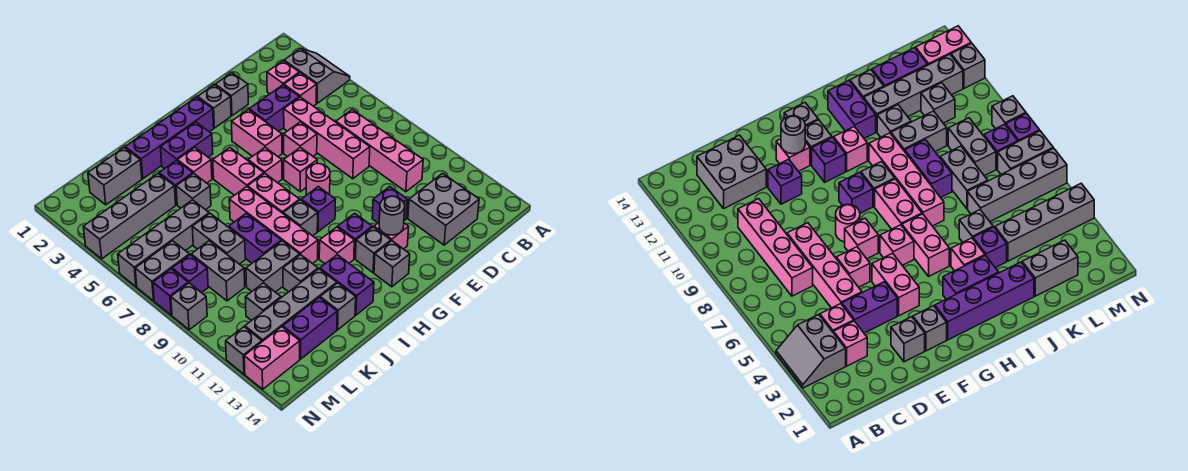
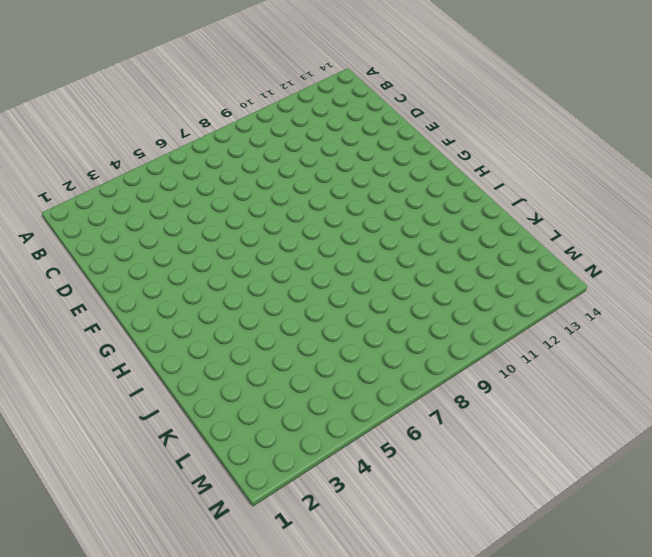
none -> grey 2x2 slope [284,48,350,103]
none -> pink 1x1 brick [267,61,299,94]
none -> pink 1x1 brick [284,73,317,106]
none -> pink 1x4 brick [336,110,423,192]

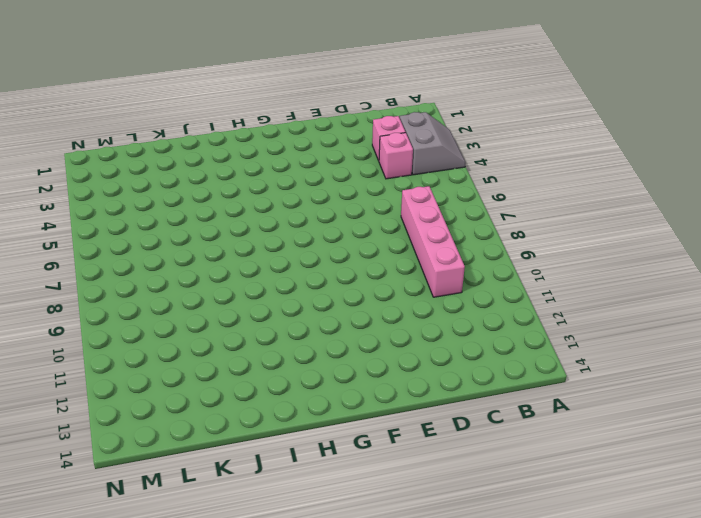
none -> grey 2x2 brick [408,173,479,245]
none -> purple 1x2 brick [249,85,299,131]
none -> pink 1x4 brick [284,97,370,179]
none -> grey 1x1 brick [215,73,248,116]

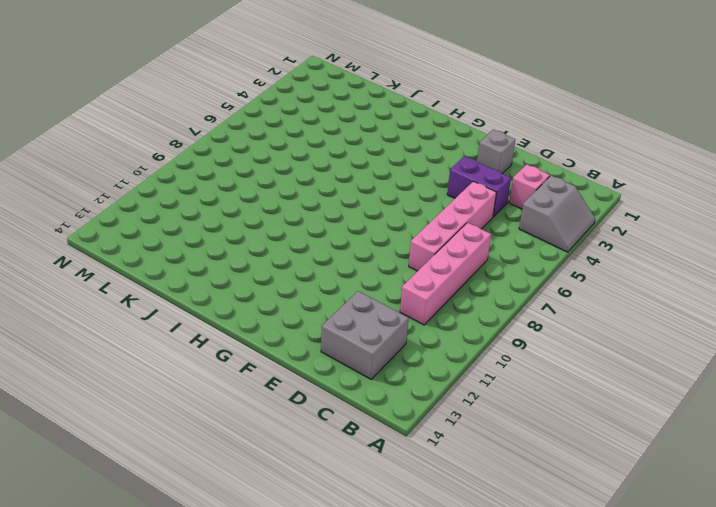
none -> pink 1x1 brick [284,73,317,106]
none -> pink 1x1 brick [284,122,317,157]
none -> purple 1x1 brick [372,187,407,223]
none -> grey 1x1 brick [198,85,231,128]

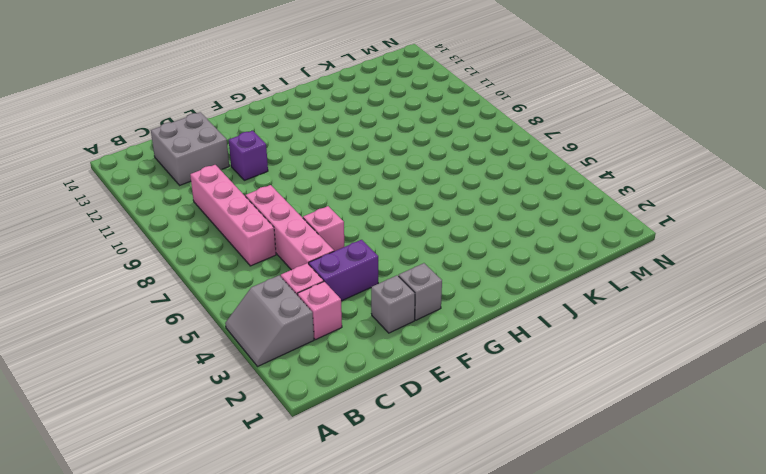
none -> pink 1x2 brick [232,109,282,157]
none -> pink 1x1 brick [284,147,317,192]
none -> pink 1x1 round brick [306,164,330,195]
none -> pink 1x1 brick [374,223,409,249]

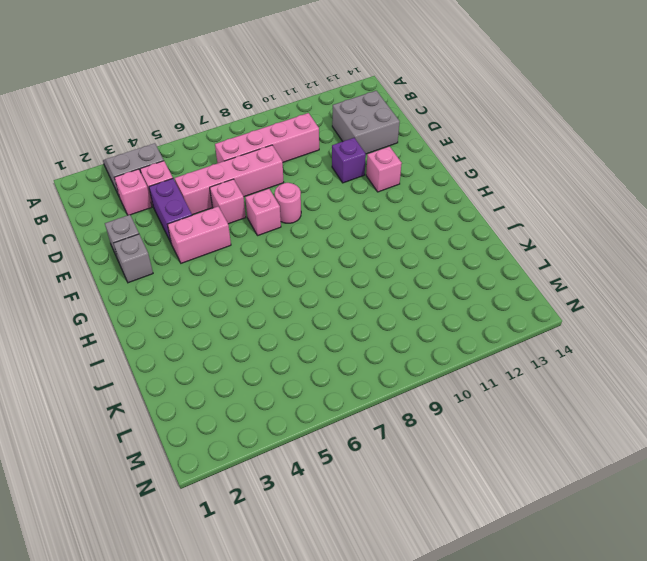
none -> purple 1x4 brick [125,97,214,179]
none -> pink 1x1 brick [248,148,282,183]
none -> purple 1x1 brick [301,187,335,231]
none -> purple 1x1 brick [338,213,372,259]

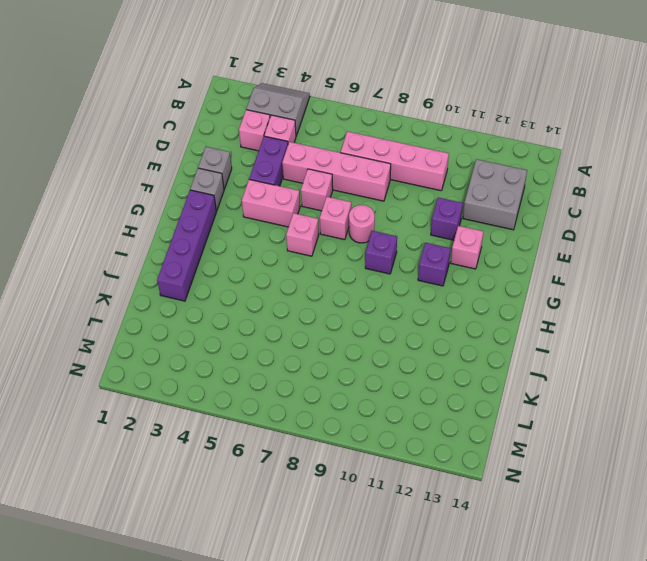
none -> grey 1x1 brick [356,227,391,273]
none -> grey 1x1 brick [374,241,410,287]
none -> purple 1x2 brick [160,122,213,169]
none -> pink 1x2 brick [213,148,264,195]

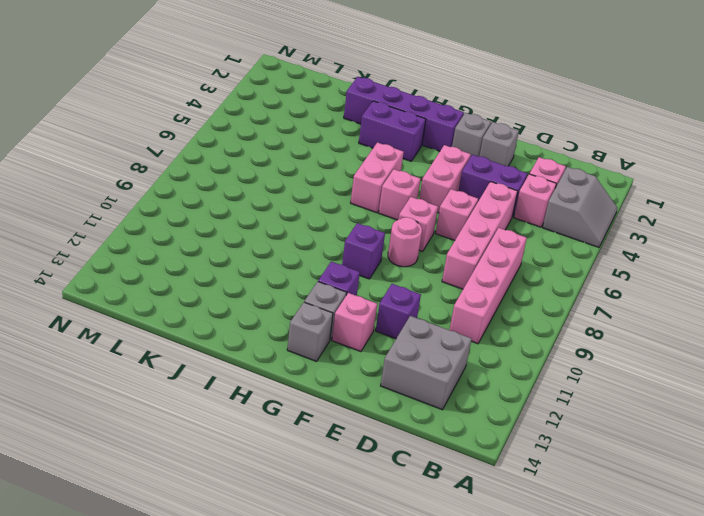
none -> pink 1x2 brick [248,173,300,213]
none -> grey 1x1 brick [283,200,318,236]
none -> pink 1x1 brick [319,227,354,264]
none -> pink 1x1 brick [177,147,212,183]

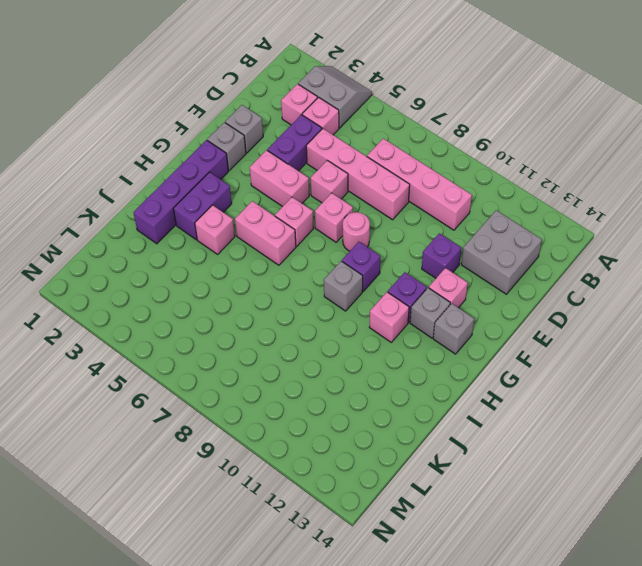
none -> pink 1x2 brick [248,173,300,213]
none -> pink 1x4 brick [229,187,318,264]
none -> purple 1x2 brick [320,255,374,315]
none -> purple 1x1 brick [159,160,193,205]

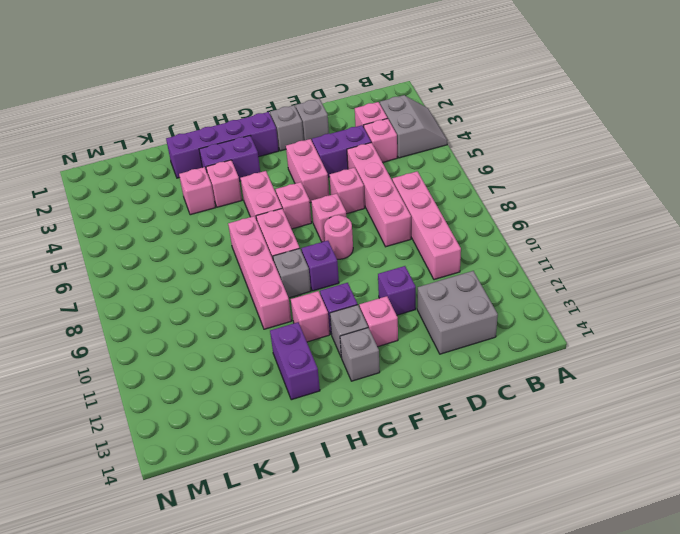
pink 1x1 brick [179,167,216,215] -> purple 1x1 brick [159,160,193,205]
none -> grey 1x1 brick [176,173,211,210]
none -> purple 1x2 brick [229,213,281,263]
none -> grey 1x2 brick [246,241,300,292]
none -> grey 1x1 brick [283,255,318,292]

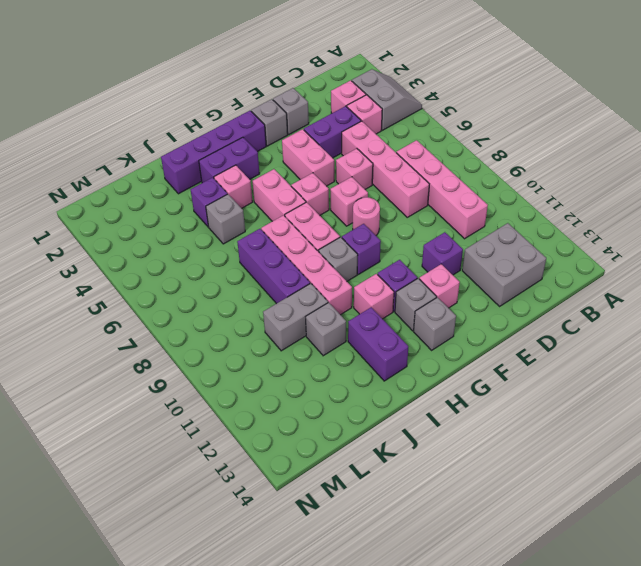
purple 1x3 brick [237,229,310,304] -> purple 1x2 brick [229,213,281,263]
none -> grey 1x4 brick [245,269,337,342]
none -> grey 1x1 brick [320,283,356,330]
none -> grey 1x2 brick [88,147,142,205]
none -> grey 1x4 brick [83,174,176,259]

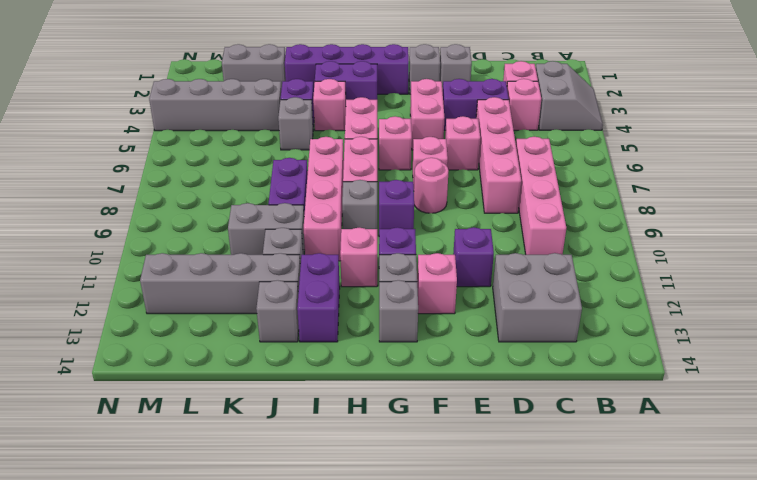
none -> grey 1x4 brick [118,200,209,287]
none -> grey 1x2 brick [192,214,245,264]
none -> purple 1x2 brick [283,297,337,359]
none -> grey 1x2 brick [191,241,245,301]

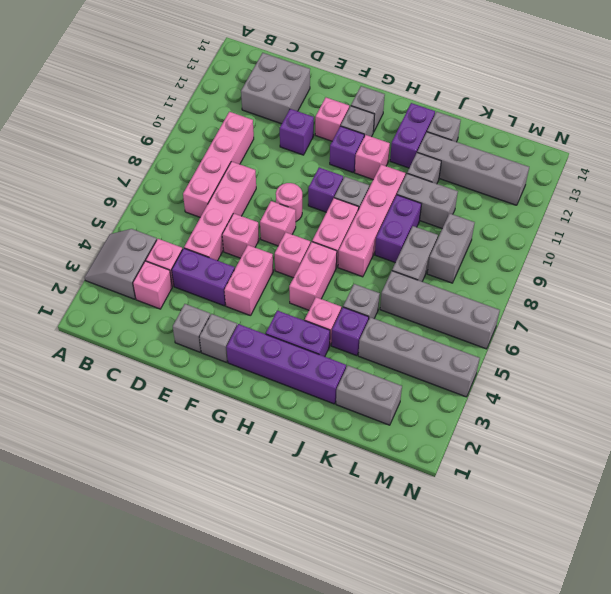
none -> purple 1x2 brick [283,297,337,359]
none -> grey 1x1 brick [245,283,281,321]
none -> grey 1x2 brick [135,241,189,301]
none -> purple 1x1 brick [172,255,208,293]

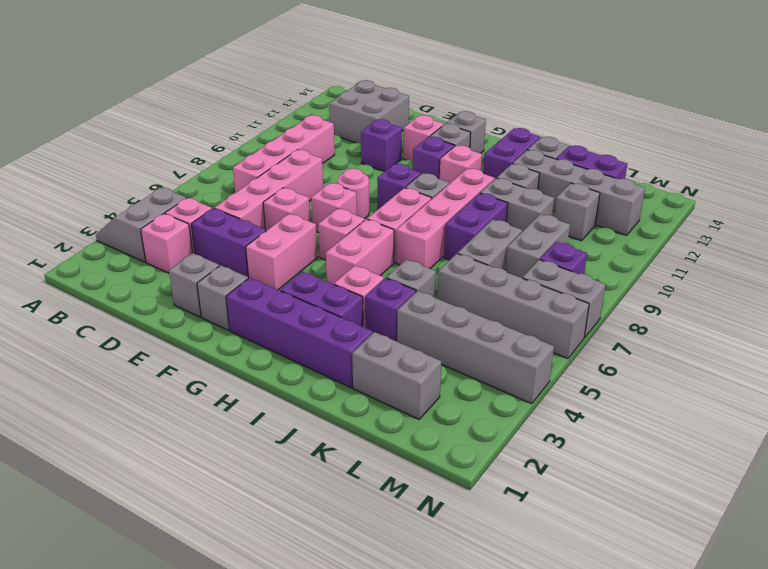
none -> pink 1x2 brick [244,327,300,389]
none -> purple 1x1 brick [153,269,188,315]
none -> grey 1x1 brick [171,283,207,330]
none -> grey 1x1 brick [226,327,262,374]

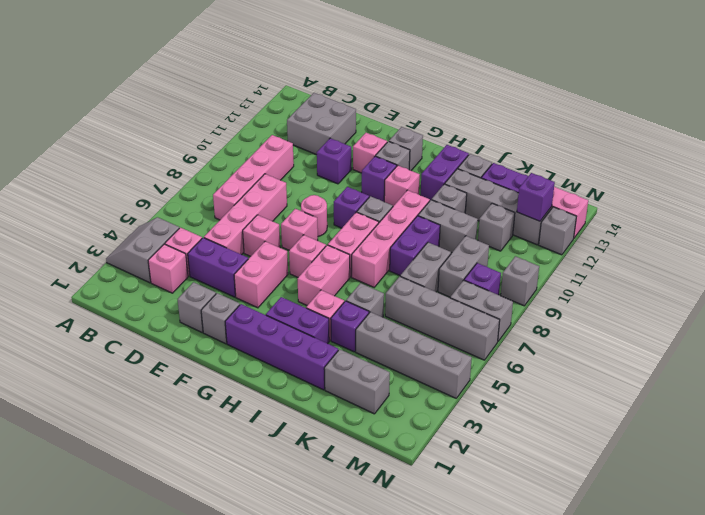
purple 1x1 brick [517,173,555,221] -> purple 1x1 brick moved to [153,269,188,315]
none -> grey 1x1 round brick [379,196,405,235]

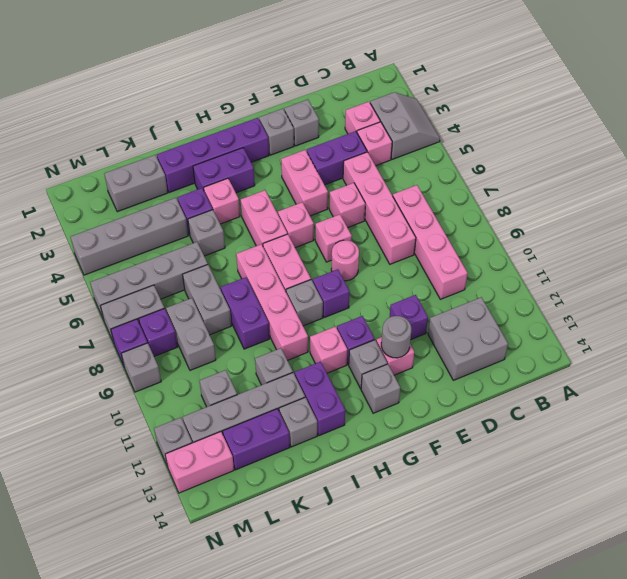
none -> grey 1x2 brick [246,241,300,292]

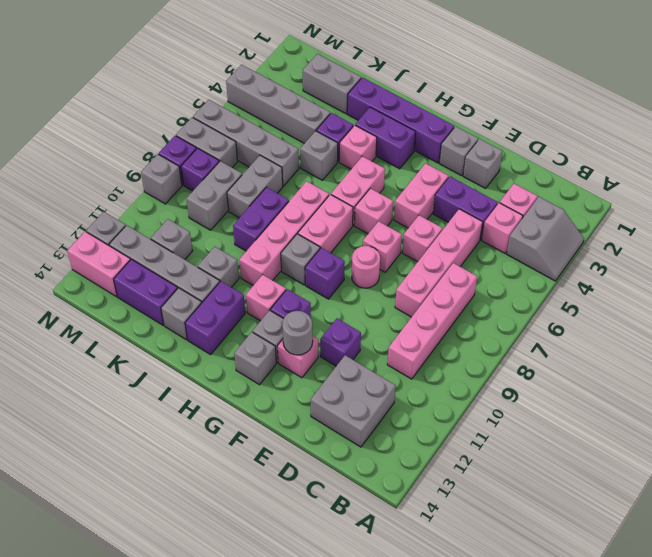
none -> grey 1x2 brick [246,241,300,292]

